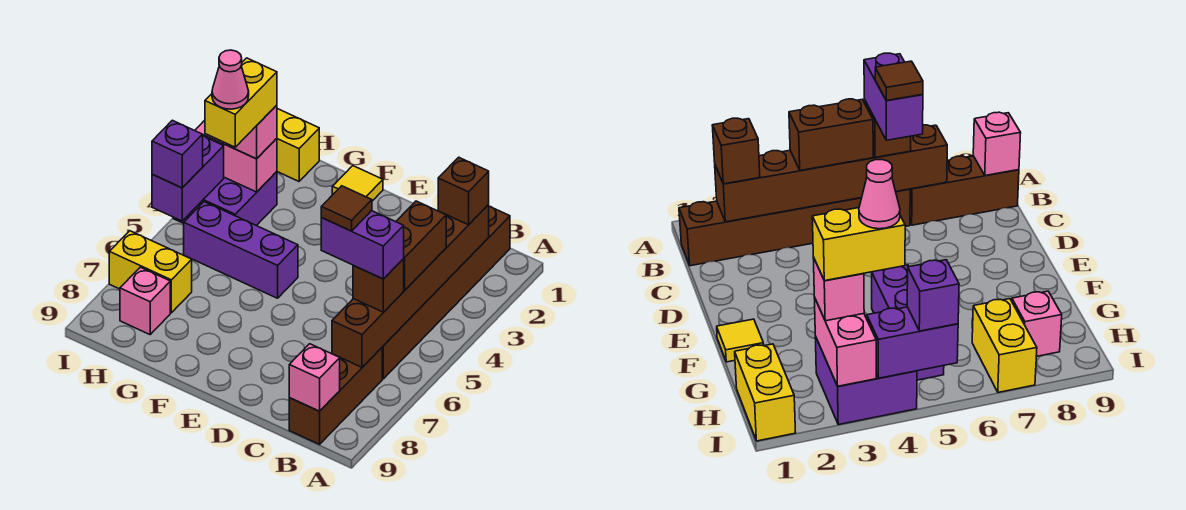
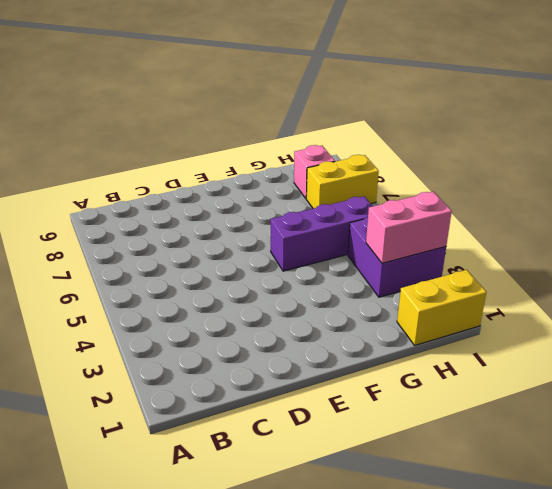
none -> brown 1x6 brick [382,206,510,379]
none -> brown 1x3 brick [289,348,382,444]
none -> yellow 1x1 tile [332,166,383,201]

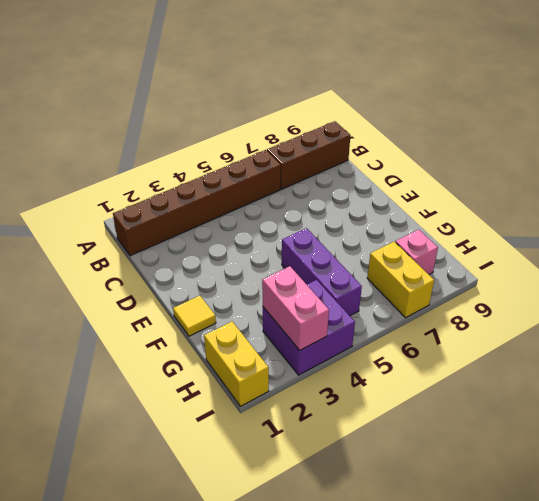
none -> brown 1x6 brick [332,205,489,367]
none -> pink 1x1 brick [289,344,340,411]
none -> purple 1x2 brick [152,136,224,221]

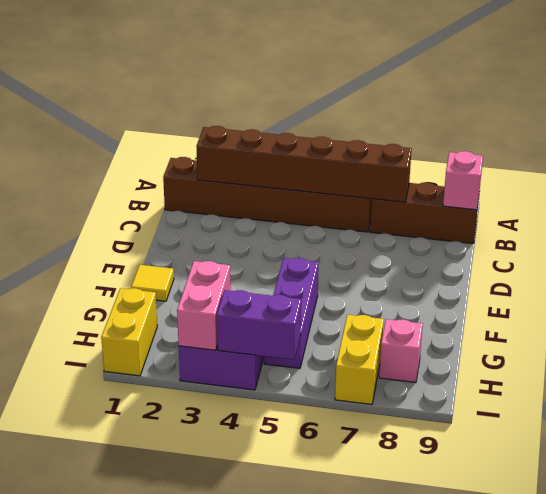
none -> brown 1x1 brick [438,157,489,225]
none -> brown 1x2 brick [396,201,446,290]
none -> brown 1x1 brick [353,259,404,312]

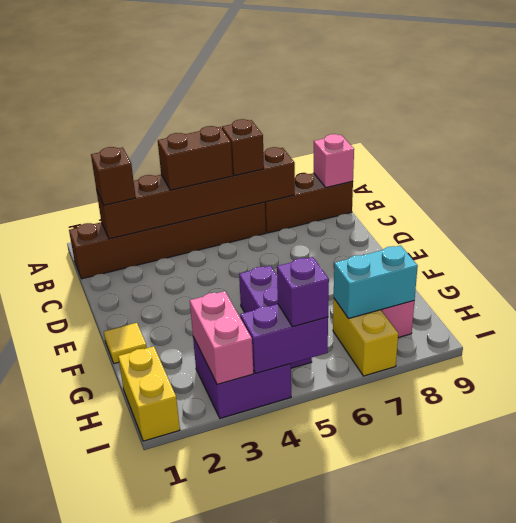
cyan 1x2 brick [334,245,418,319] -> none
none -> pink 1x1 brick [226,105,277,159]
none -> purple 1x2 brick [321,211,404,279]
none -> yellow 1x2 brick [205,58,277,147]

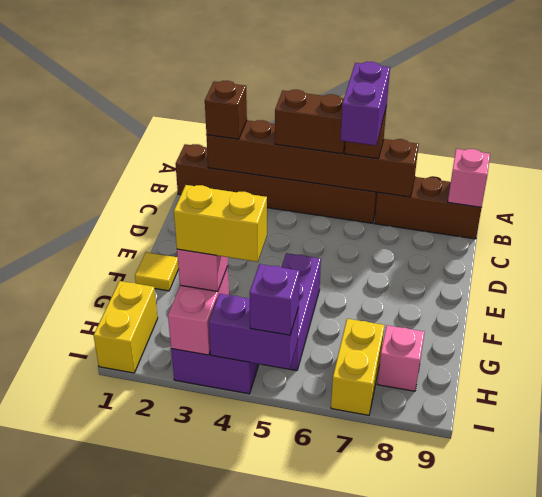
none -> brown 1x1 tile [321,186,372,231]
none -> pink 1x1 cone [212,50,249,109]

